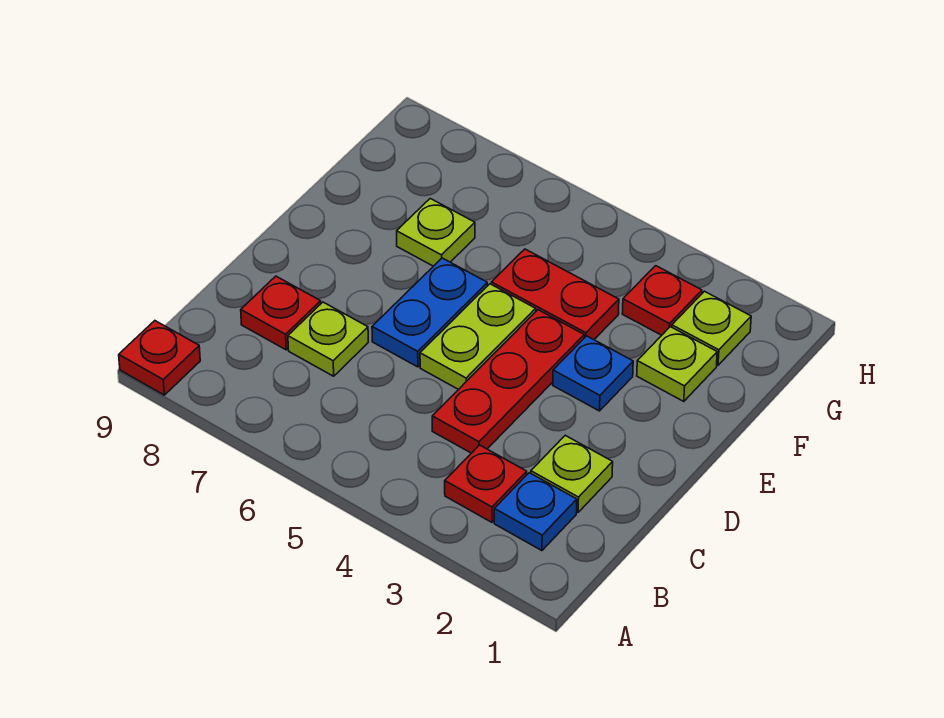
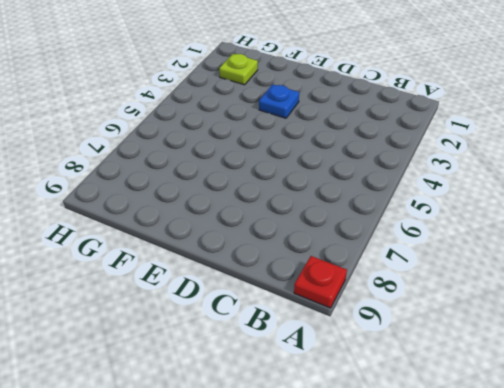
none -> blue 1x1 plate [494,473,577,551]
none -> red 1x1 plate [445,445,527,522]
none -> lime 1x1 plate [531,435,613,512]

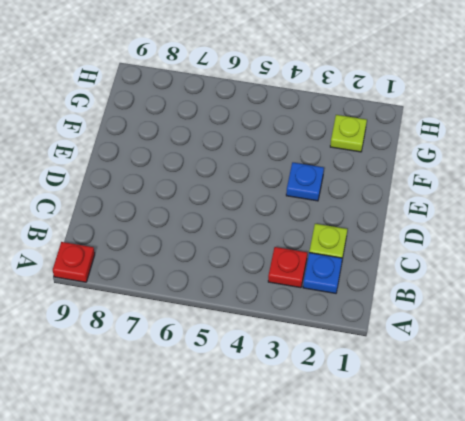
none -> red 1x3 plate [432,310,584,453]
none -> lime 1x1 plate [288,302,368,376]
none -> red 1x1 plate [241,276,321,350]

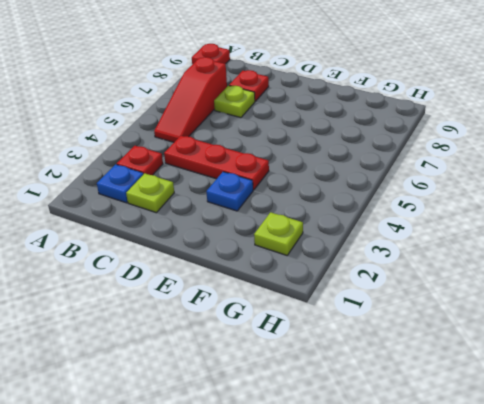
red 1x3 slope [154,57,227,142] -> none
none -> lime 1x2 plate [420,284,536,390]
none -> blue 1x2 plate [372,258,487,367]
none -> lime 1x1 plate [637,327,717,401]

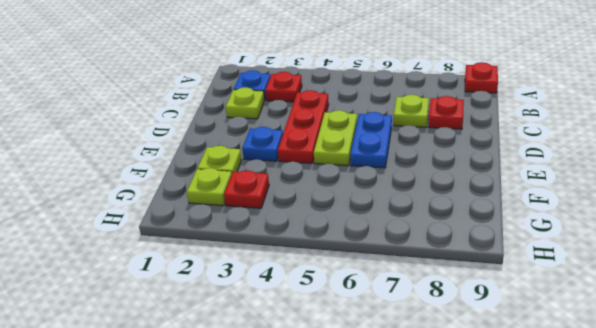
none -> red 1x2 plate [491,249,619,340]
none -> lime 1x1 plate [397,199,475,266]

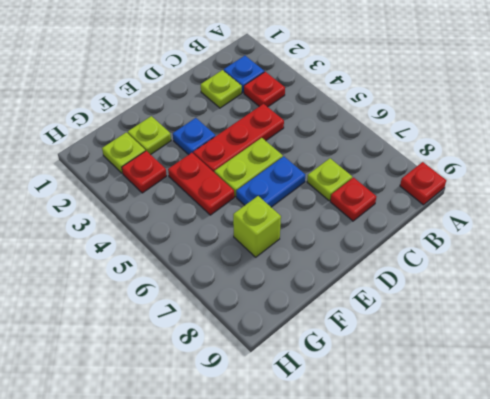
lime 1x1 brick [233,196,281,257] -> lime 1x1 plate [397,199,475,266]

